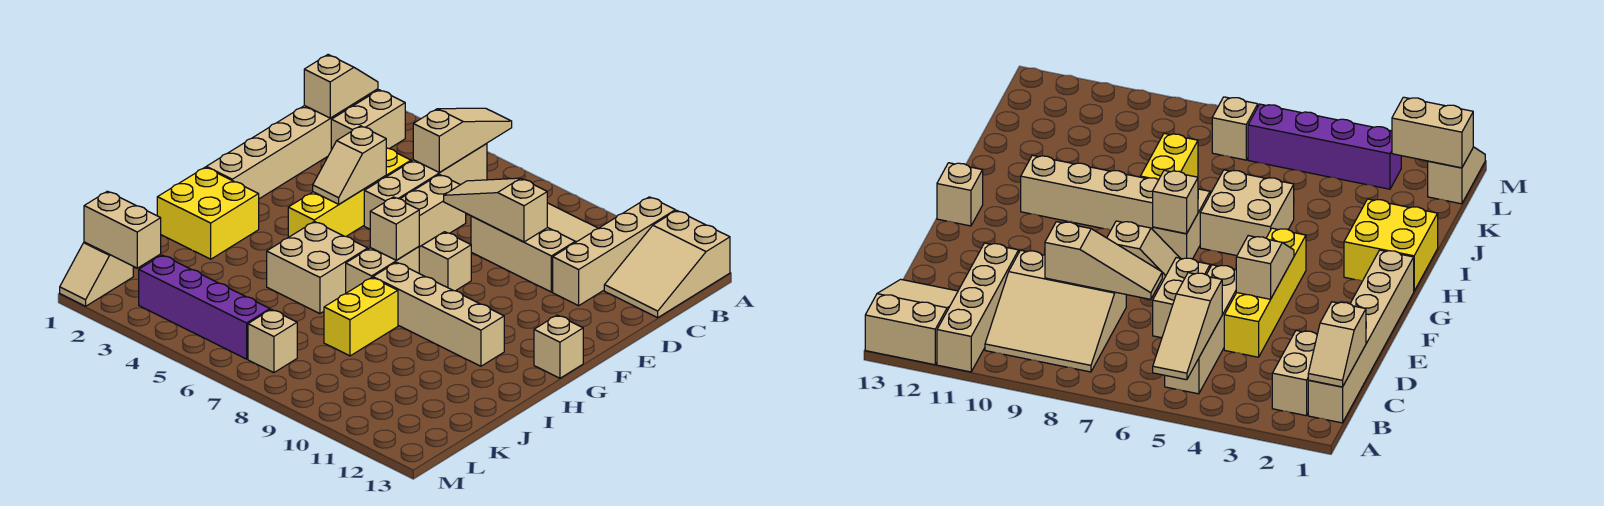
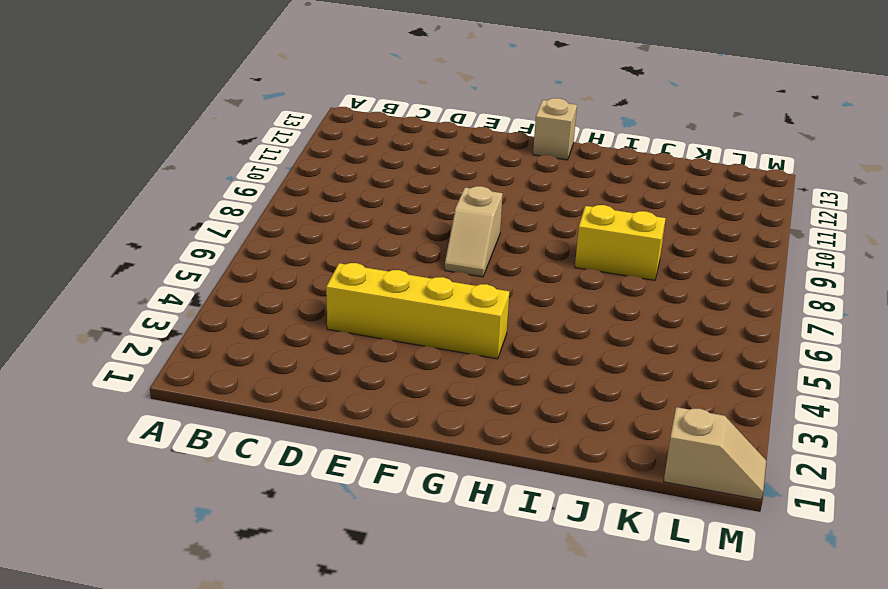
none -> tan 1x4 brick [553,197,675,306]
none -> tan 2x3 slope [604,210,730,318]
none -> tan 1x6 brick [206,89,378,199]

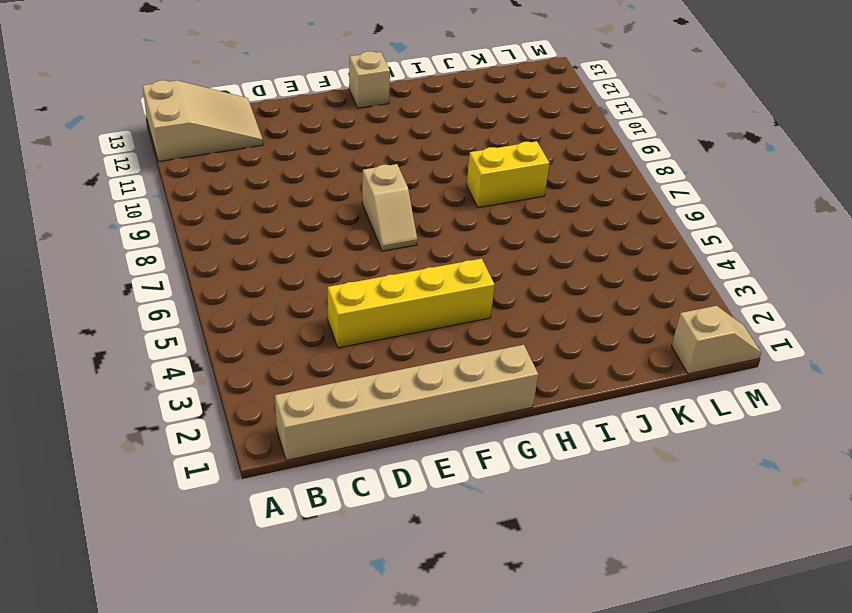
none -> tan 1x4 brick [553,197,675,306]
none -> tan 1x2 brick [331,90,405,150]
none -> tan 1x4 brick [364,144,487,229]

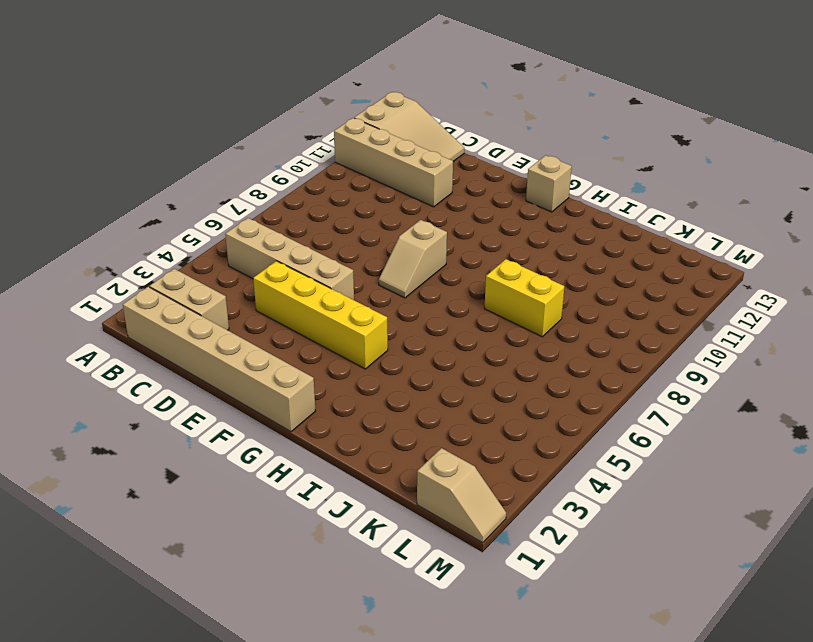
none -> tan 3x3 slope [471,203,598,292]
none -> tan 1x2 brick [401,175,466,247]
none -> tan 1x2 brick [346,247,419,293]

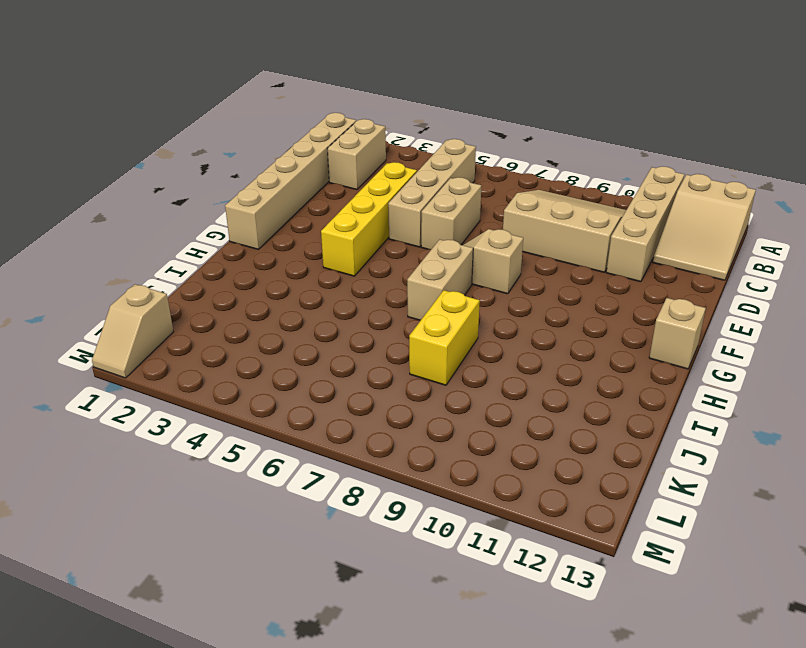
none -> yellow 2x2 brick [157,167,259,259]
none -> tan 2x2 brick [267,221,368,314]
none -> tan 1x4 brick [373,262,504,366]

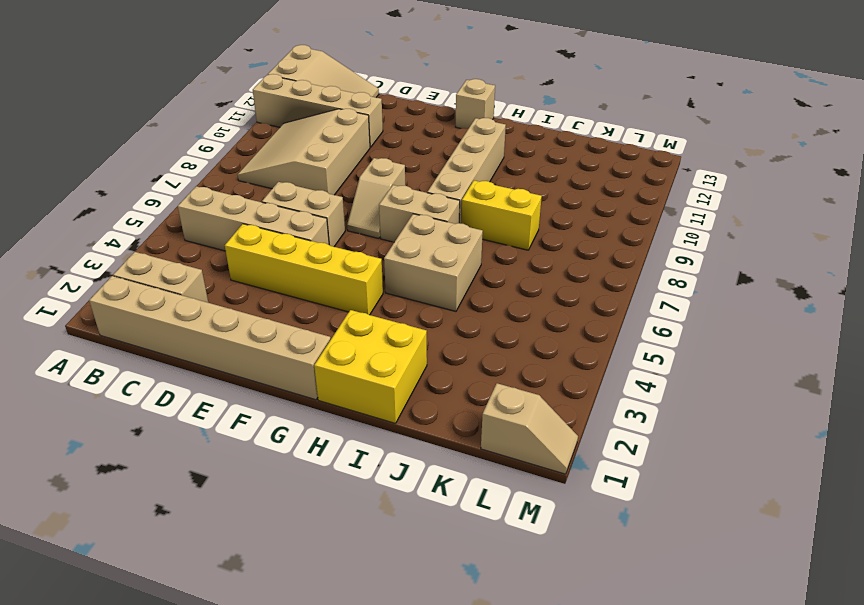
none -> purple 1x4 brick [139,255,270,359]
none -> tan 1x1 brick [248,309,297,373]
none -> tan 1x3 slope [413,108,512,173]

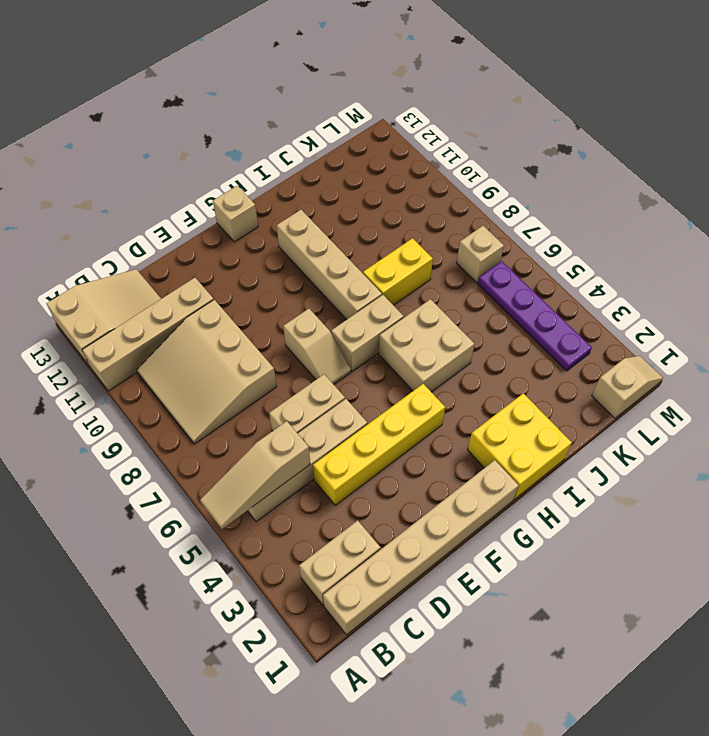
purple 1x4 plate [478,261,592,371] -> purple 1x4 brick [139,255,270,359]
none -> tan 1x2 slope [304,55,378,118]
none -> tan 1x3 slope [444,178,547,242]
none -> tan 1x2 slope [313,126,386,204]

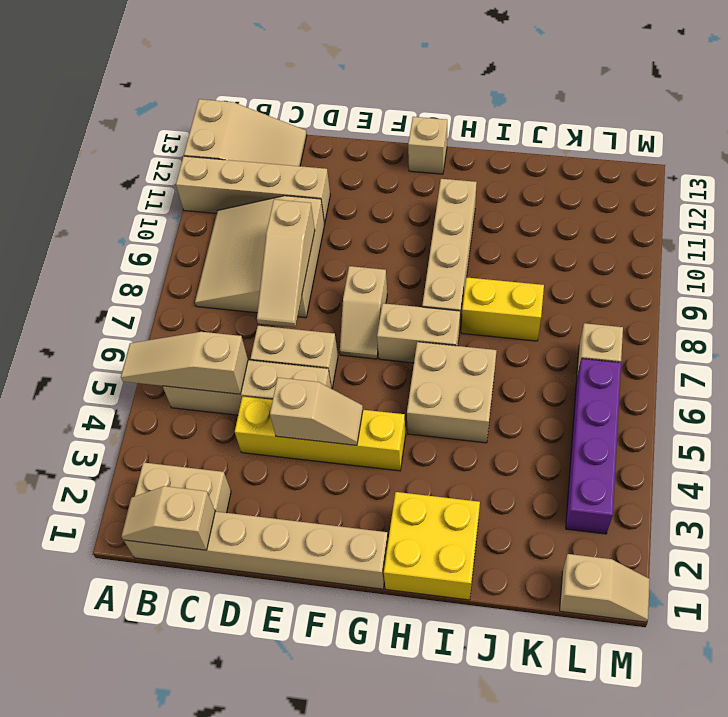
none -> tan 1x1 brick [370,197,419,260]
none -> tan 1x2 brick [84,191,161,268]

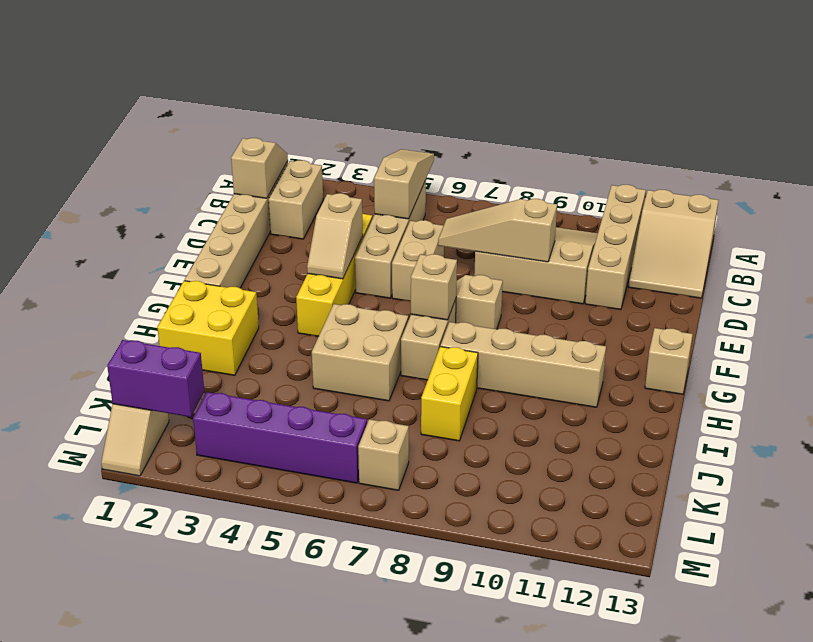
purple 1x2 brick [107,340,204,417] -> tan 1x2 brick [84,191,161,268]

